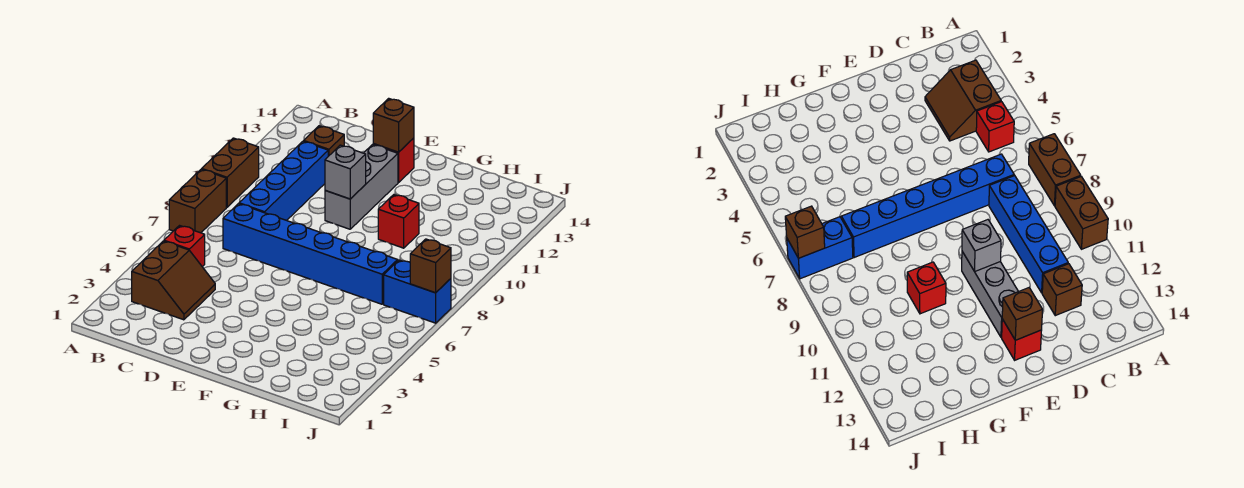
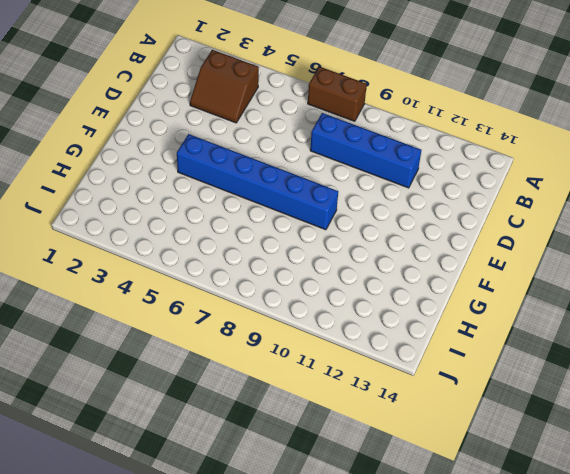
blue 1x6 brick [177,134,338,230] -> blue 1x6 brick turned to [223,204,398,304]
none -> brown 1x2 brick [202,138,259,207]
none -> red 1x1 brick [164,226,205,267]
none -> brown 1x1 brick [304,126,344,156]

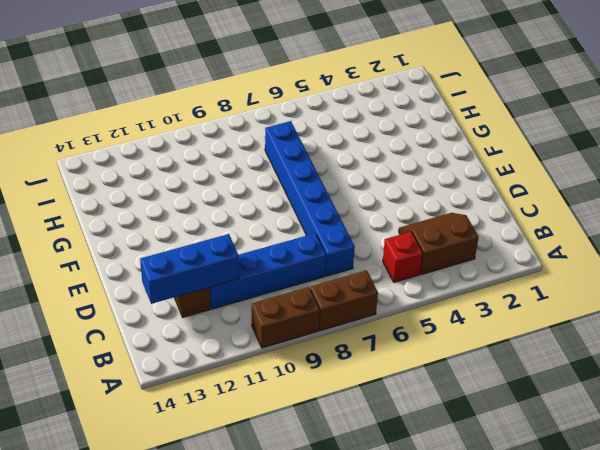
blue 1x3 brick [140,234,239,304] -> none
none -> grey 1x3 brick [325,145,398,229]
none -> red 1x1 brick [373,138,414,183]
none -> red 1x1 brick [378,195,419,248]

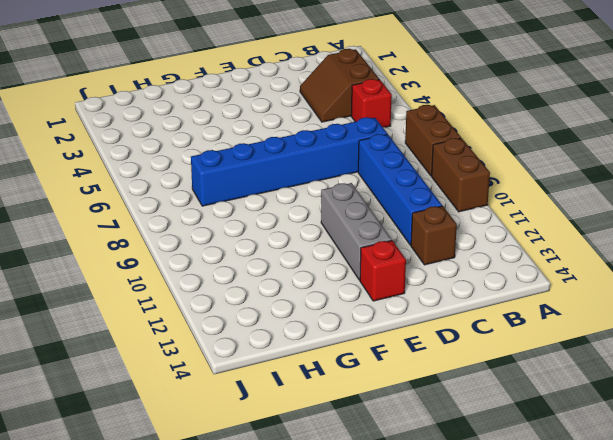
none -> red 1x1 brick [378,195,419,248]
none -> blue 1x2 brick [384,260,451,323]
none -> grey 1x1 brick [325,145,366,199]

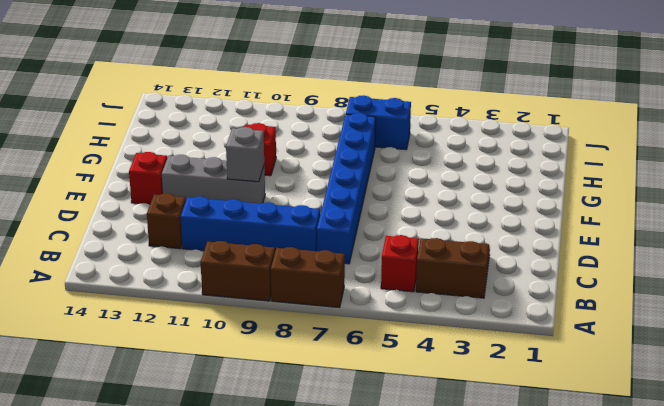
blue 1x2 brick [346,95,411,150] -> blue 1x2 brick turned to [384,260,451,323]
none -> brown 1x1 brick [373,98,414,152]
none -> brown 1x1 brick [410,239,451,293]

